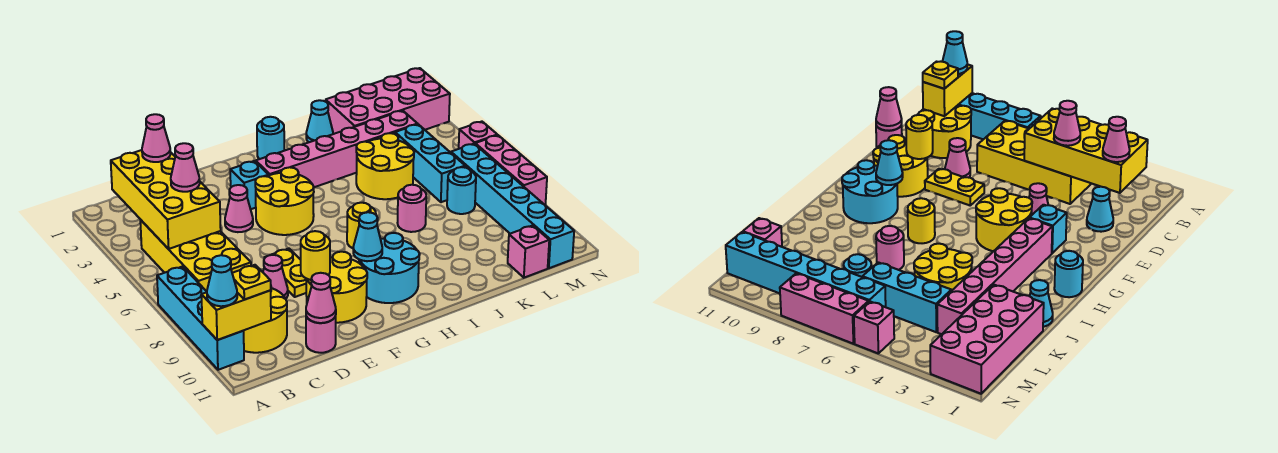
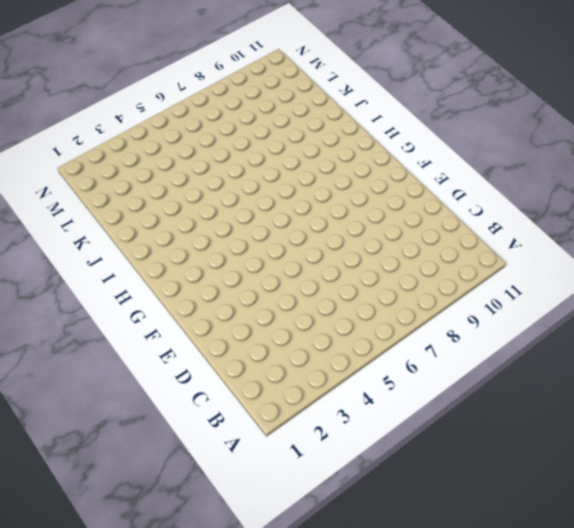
none -> cyan 1x4 brick [157,266,244,370]
none -> yellow 2x4 brick [140,220,251,291]
none -> yellow 2x2 round brick [244,288,287,353]
none -> cyan 1x1 cone [1087,187,1113,232]

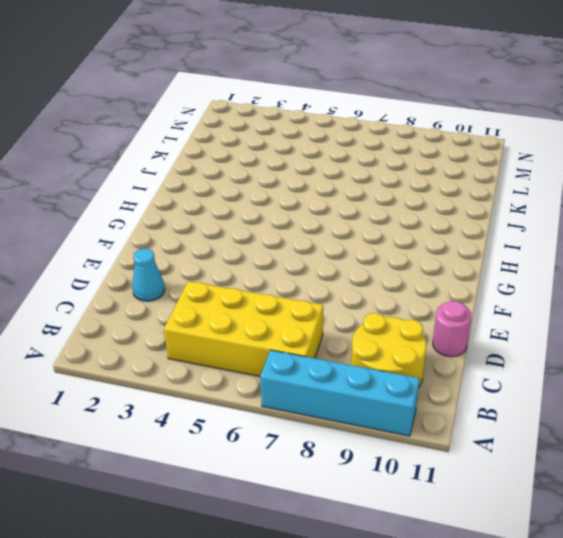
none -> pink 1x1 cone [263,255,288,299]
none -> pink 1x1 cone [225,185,253,232]
none -> yellow 1x2 plate [264,249,306,297]
none -> yellow 2x2 round brick [306,252,367,323]

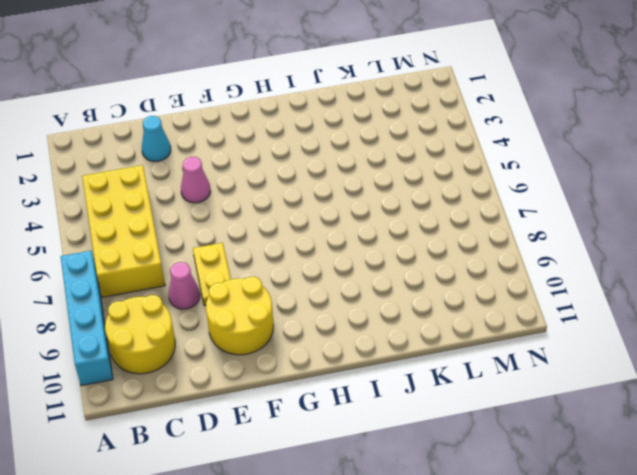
none -> pink 1x1 round brick [306,316,336,353]
none -> cyan 1x1 brick [230,161,269,209]
none -> yellow 2x2 round brick [255,167,314,235]
none -> pink 1x6 brick [256,111,417,187]

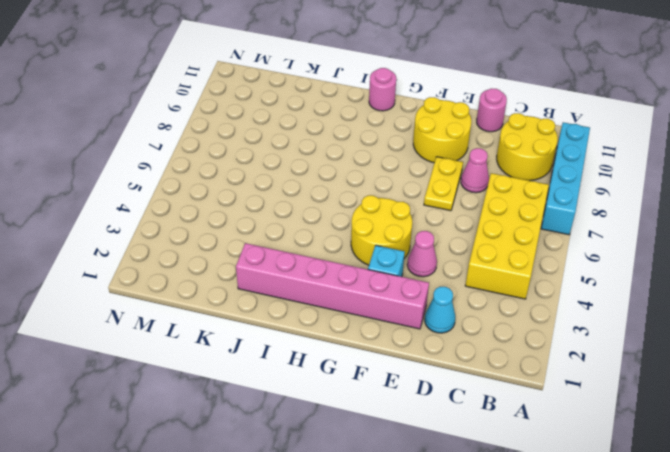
pink 1x6 brick [236,243,429,329] -> pink 1x6 brick moved to [256,111,417,187]
pink 1x1 round brick [369,68,396,111] -> pink 1x1 round brick moved to [398,185,426,232]
none -> cyan 2x2 round brick [359,233,420,303]
none -> cyan 1x1 round brick [257,117,284,159]
none -> yellow 1x1 round brick [347,203,376,248]
none -> cyan 1x1 cone [306,100,333,142]

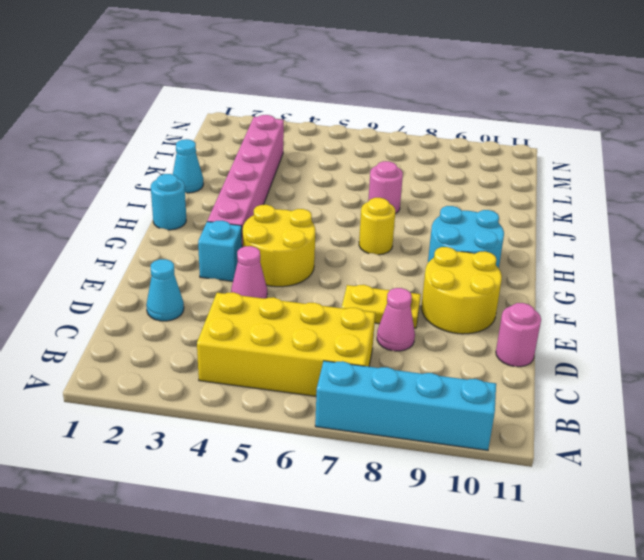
none -> yellow 2x2 round brick [244,288,287,353]
none -> yellow 2x2 round brick [356,133,414,199]
none -> pink 2x4 brick [326,68,450,134]
none -> cyan 1x3 brick [395,124,465,202]

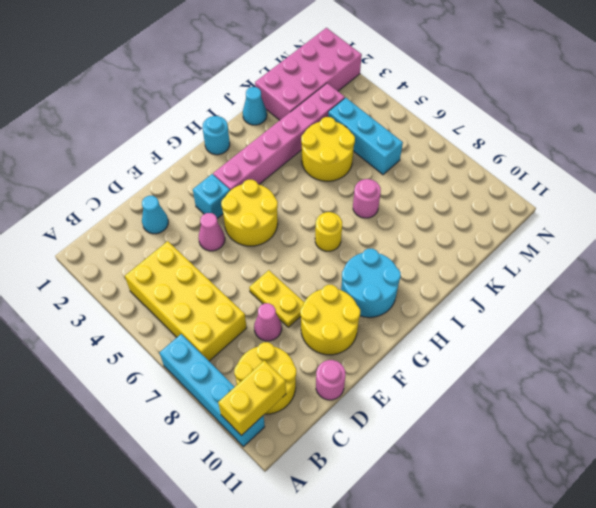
none -> cyan 1x1 round brick [447,167,476,214]
none -> pink 1x1 brick [508,225,549,278]
none -> cyan 1x6 brick [451,144,574,268]
none -> pink 1x1 brick [459,122,497,149]

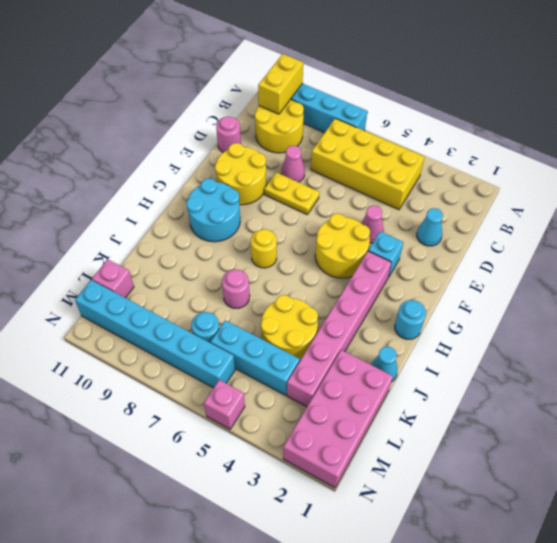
none -> pink 1x3 brick [475,135,547,205]
none -> yellow 2x4 brick [111,150,221,249]
none -> pink 1x1 cone [306,273,336,323]
none -> yellow 1x1 round brick [301,231,330,280]

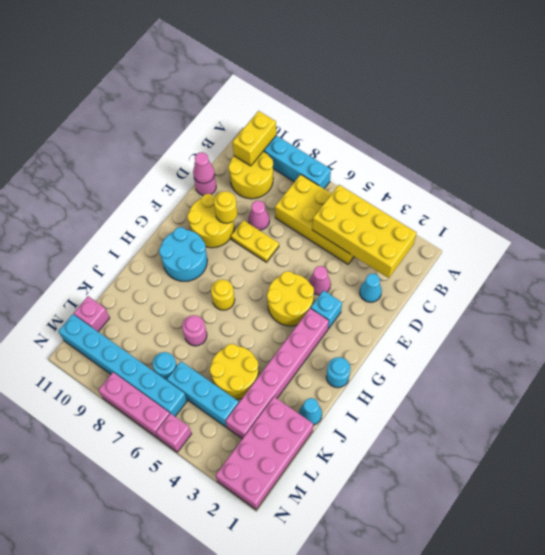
none -> cyan 1x1 cone [353,212,382,261]
none -> cyan 1x1 cone [207,255,237,306]
none -> yellow 1x1 plate [232,265,271,300]
none -> pink 1x1 cone [142,114,170,162]

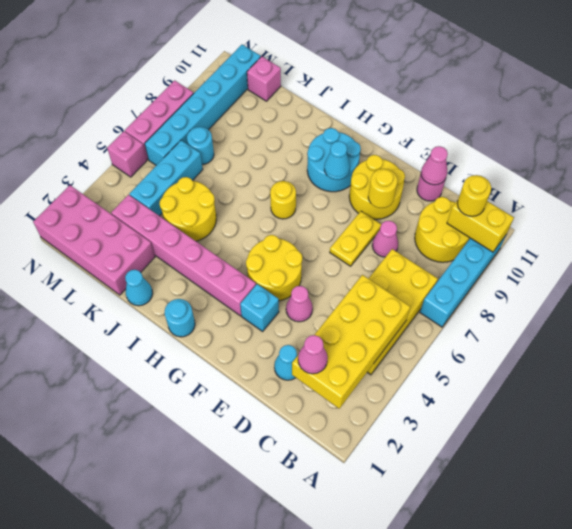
yellow 1x1 round brick [457,175,491,216] -> yellow 1x1 plate [232,265,271,300]
none -> pink 1x1 round brick [398,185,426,232]
none -> cyan 1x1 cone [207,255,237,306]
none -> pink 1x1 cone [171,143,200,192]

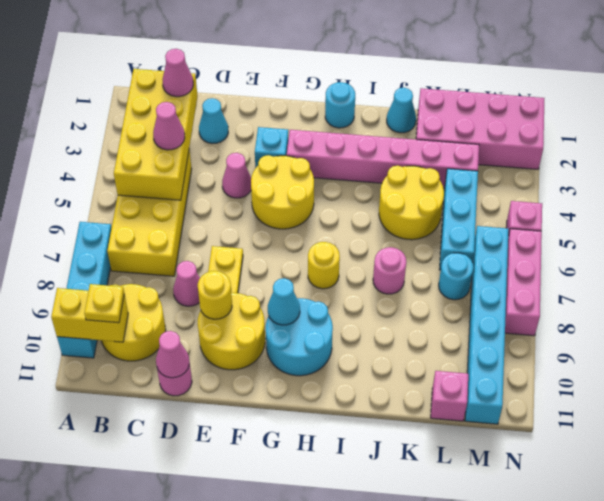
none -> cyan 1x1 cone [207,255,237,306]

